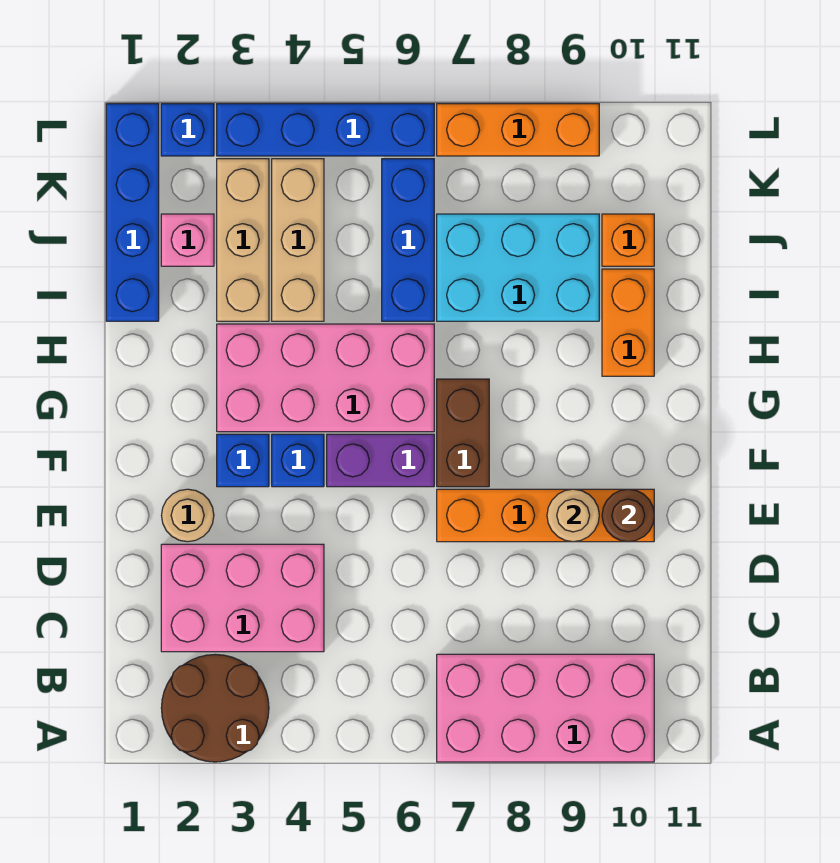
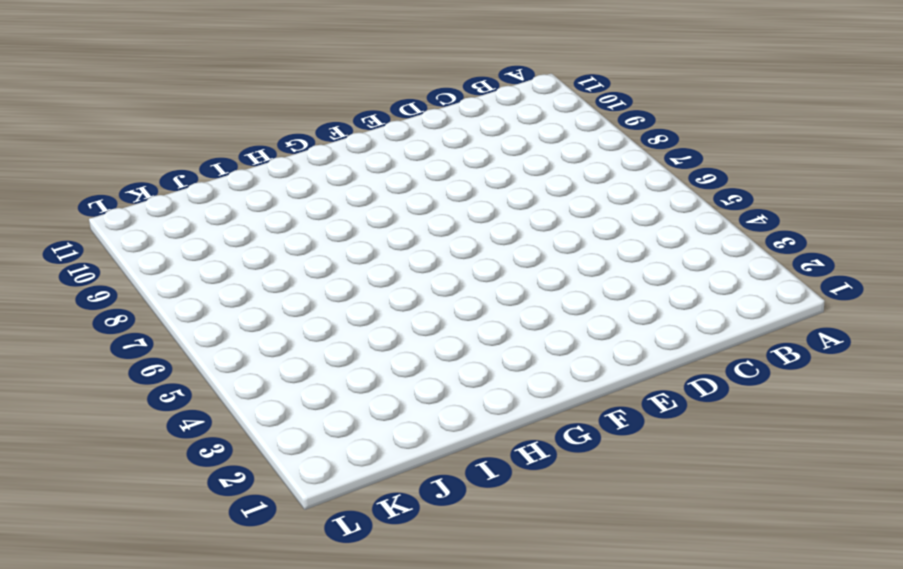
none -> brown 2x2 round brick [161,654,269,762]
none -> pink 2x4 brick [437,654,654,762]
none -> pink 2x3 brick [161,544,324,652]

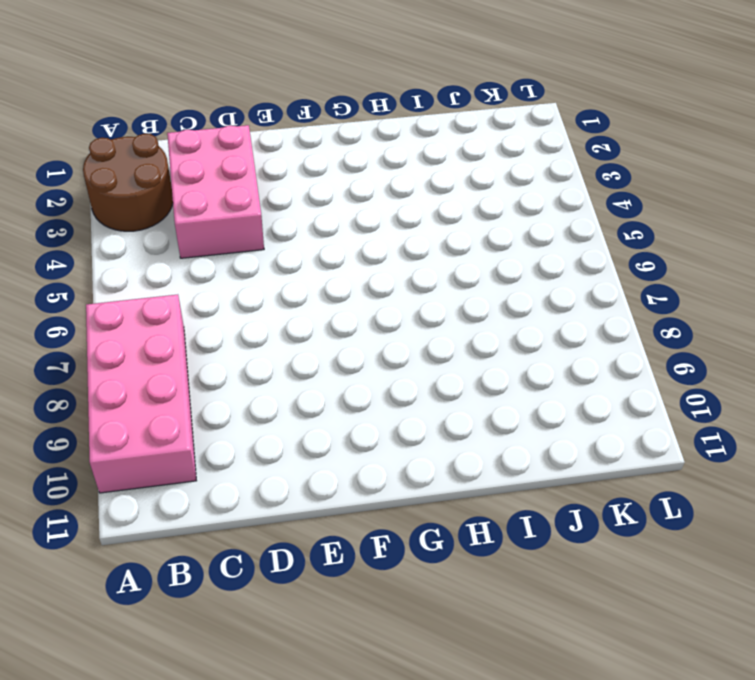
none -> tan 1x1 round brick [162,489,214,542]
none -> orange 1x4 brick [437,489,654,542]
none -> blue 1x1 brick [217,434,269,487]

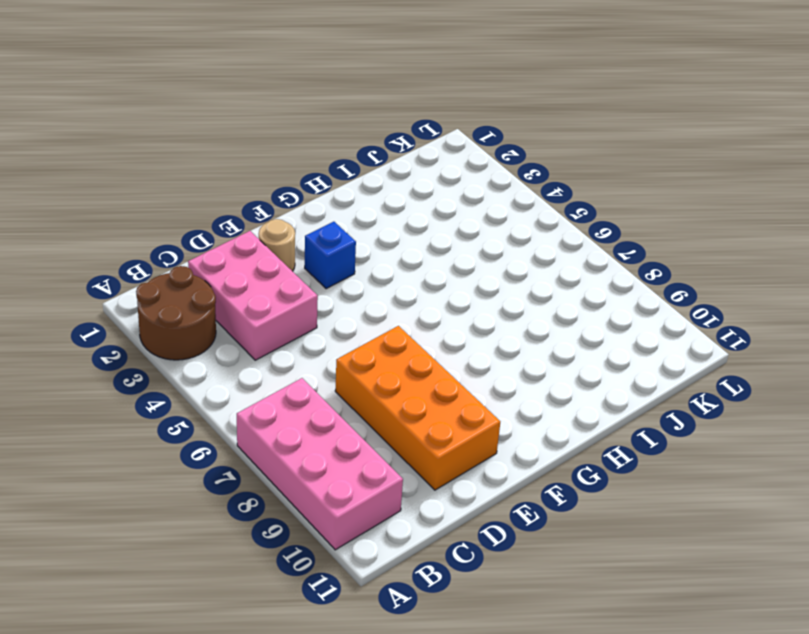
orange 2x4 brick [335,326,500,490] -> orange 1x4 brick [437,489,654,542]
none -> blue 1x1 brick [272,434,324,487]
none -> purple 1x2 brick [327,434,434,487]
none -> brown 1x2 brick [437,379,489,487]

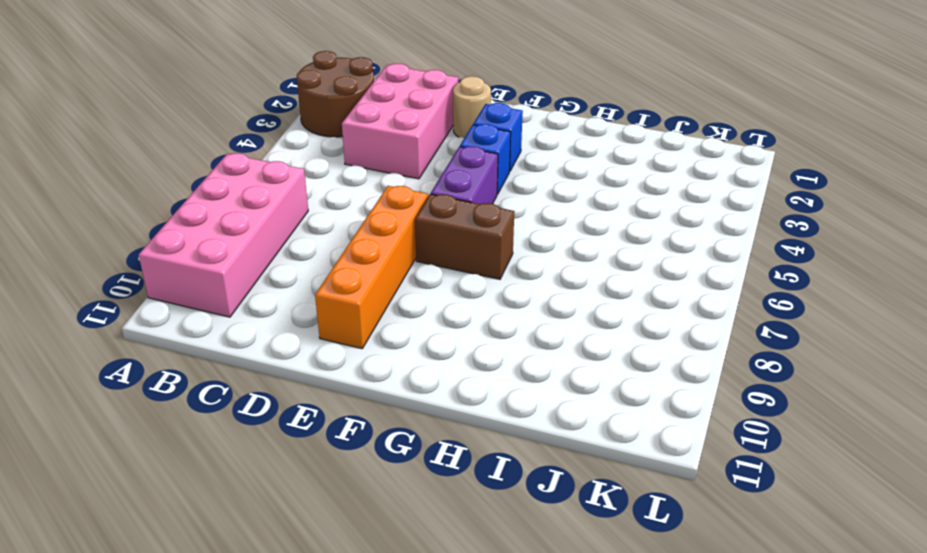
none -> pink 2x4 brick [217,324,434,432]
none -> orange 1x2 brick [602,269,654,376]
none -> blue 1x4 brick [106,104,159,321]

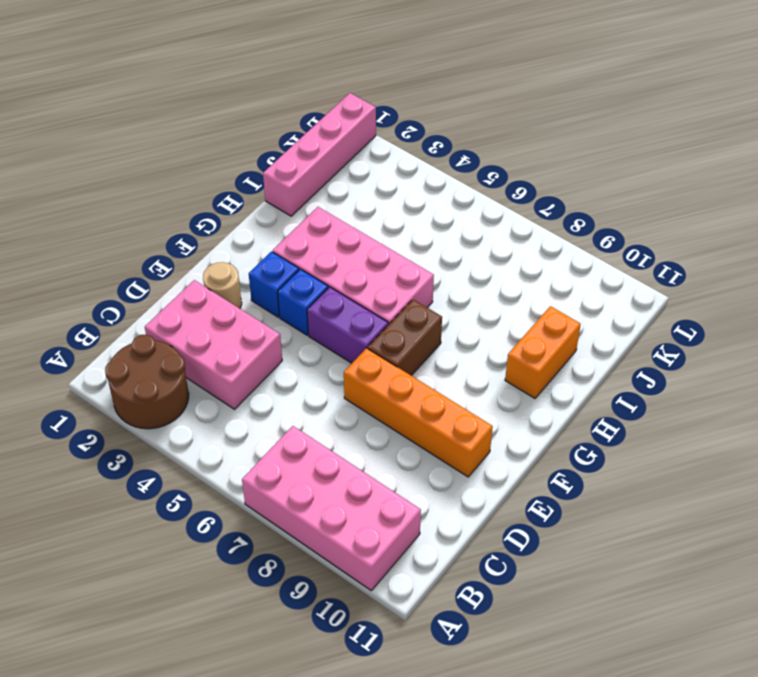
pink 1x4 brick [263,93,376,216] -> blue 1x4 brick [106,104,159,321]
none -> tan 1x3 brick [217,159,269,321]
none -> tan 1x3 brick [272,159,324,321]
none -> blue 1x3 brick [382,159,434,321]

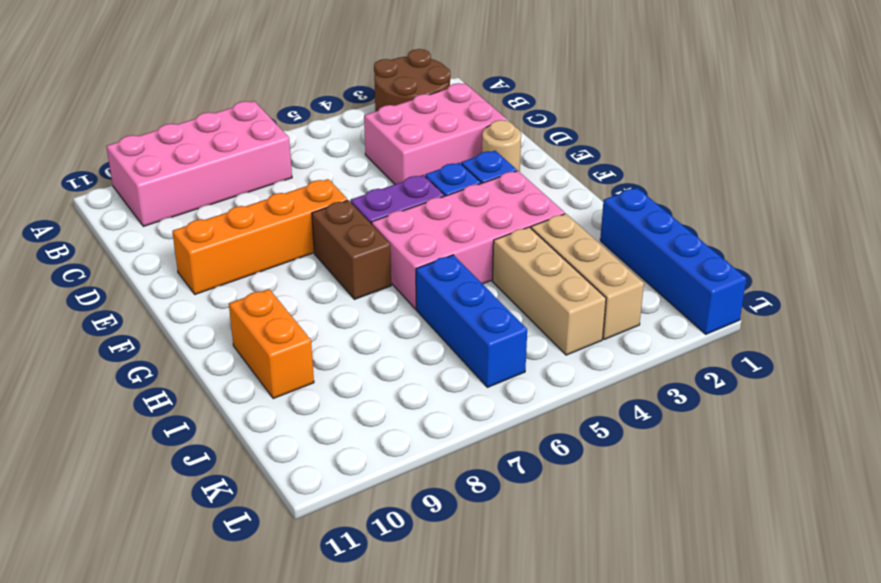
none -> cyan 2x3 brick [437,214,599,321]
none -> pink 1x1 brick [161,214,214,266]
none -> orange 1x1 brick [602,214,654,266]

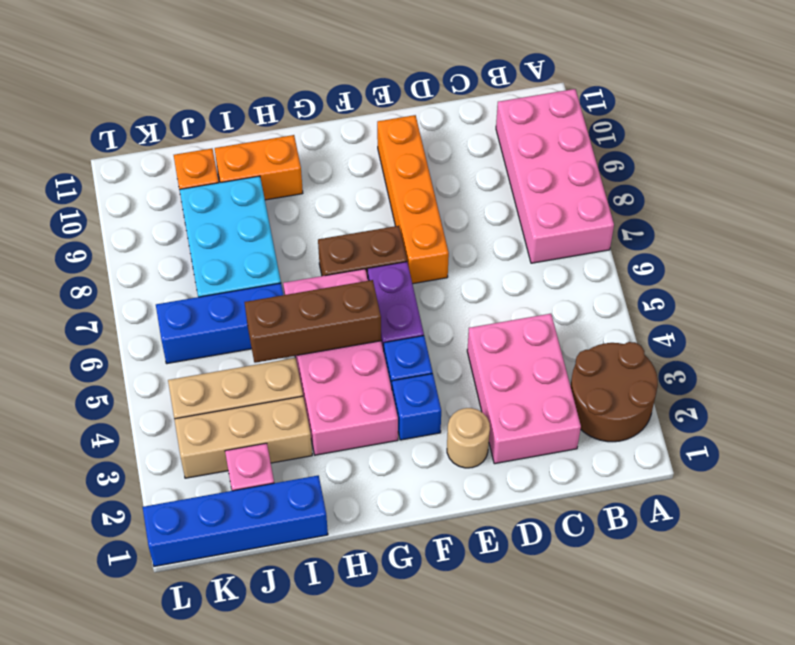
brown 1x3 brick [244,280,381,363] -> none
none -> blue 1x1 brick [161,104,214,156]
none -> blue 1x4 brick [217,104,434,156]
none -> orange 1x3 brick [437,104,599,156]

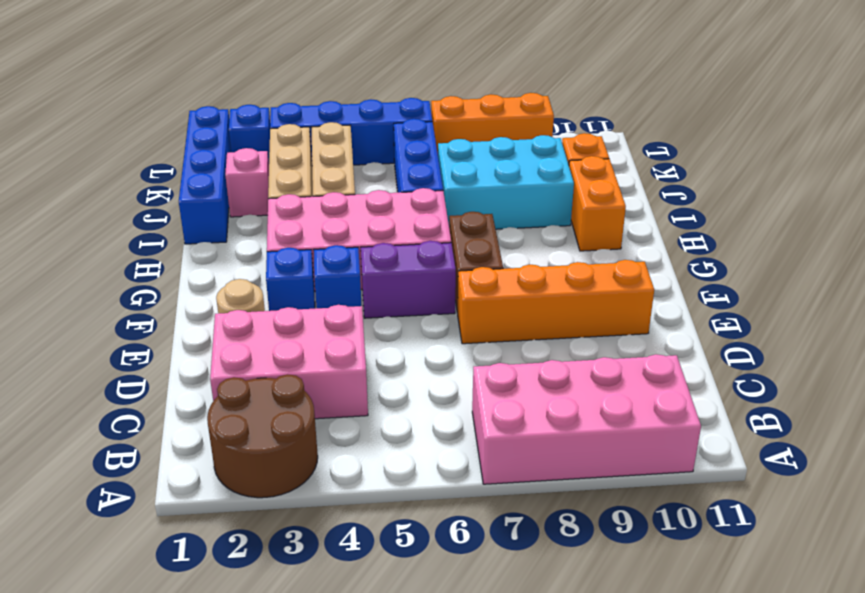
none -> tan 1x1 round brick [547,489,599,542]
none -> brown 1x1 round brick [602,489,654,542]

